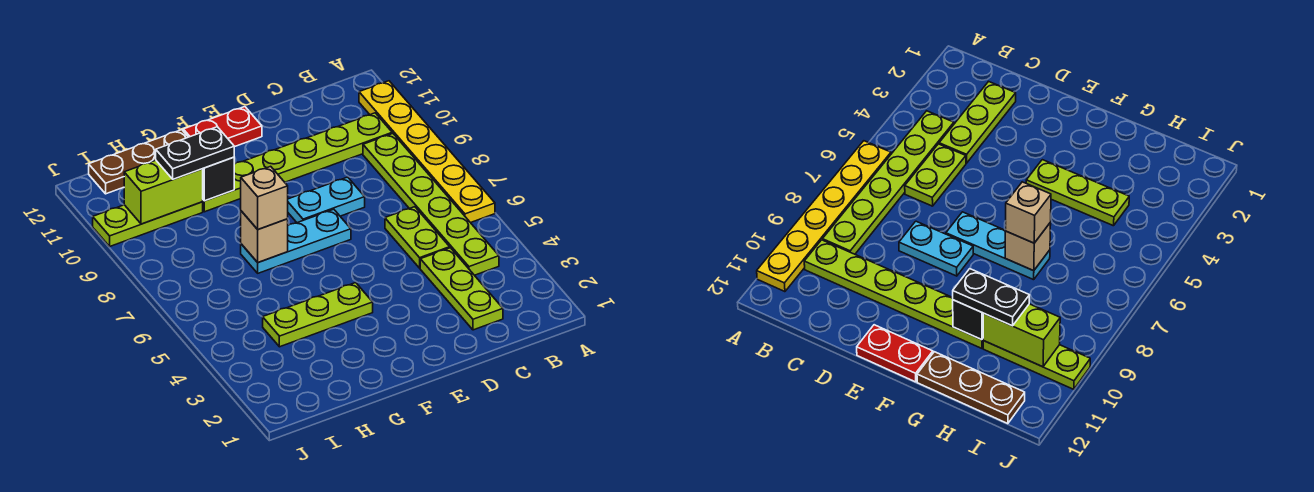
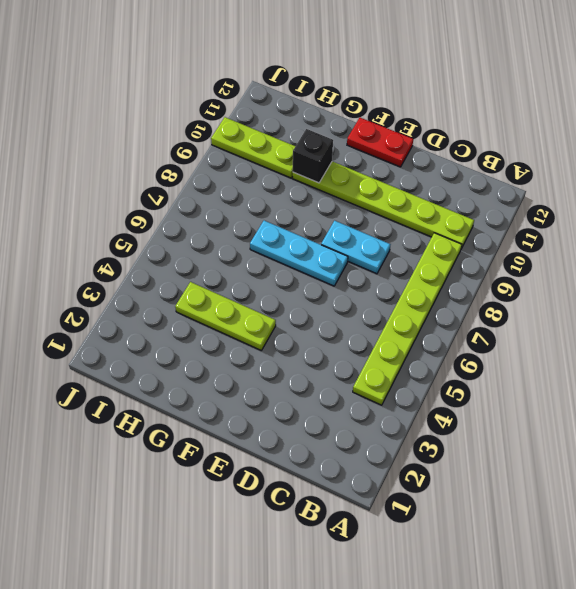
none -> yellow 1x6 plate [359,81,495,223]
none -> lime 1x3 plate [420,248,503,330]
none -> lime 1x2 plate [385,207,450,268]

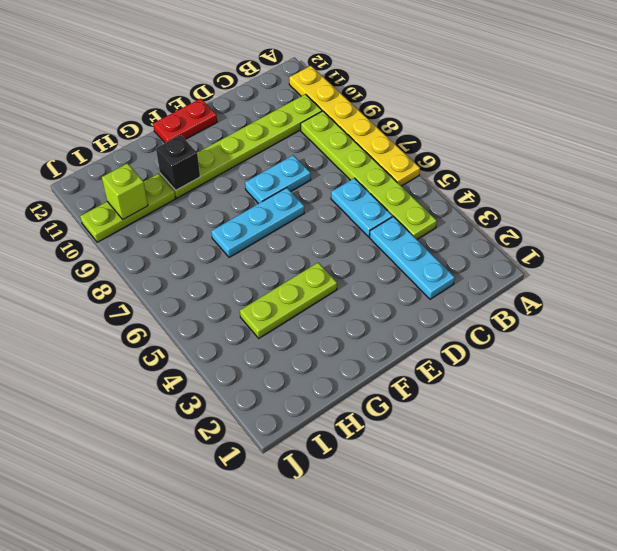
cyan 1x3 plate [370,217,455,299] -> lime 1x3 plate [420,248,503,330]
cyan 1x2 plate [331,178,392,237] -> lime 1x2 plate [385,207,450,268]
lime 1x1 brick [102,163,148,219] -> lime 1x2 brick [124,160,203,224]
none -> brown 1x3 plate [89,130,188,194]
none -> tan 1x1 brick [241,211,288,262]
none -> tan 1x1 brick [241,166,288,229]

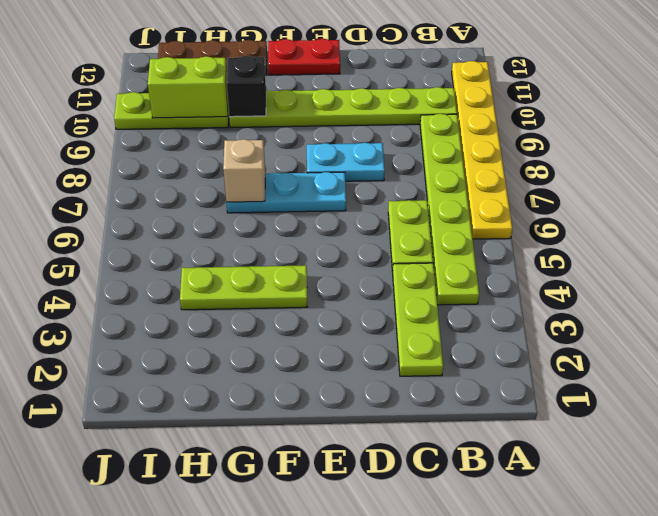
none -> tan 1x1 brick [241,166,288,229]
none -> black 1x2 plate [156,127,234,179]

